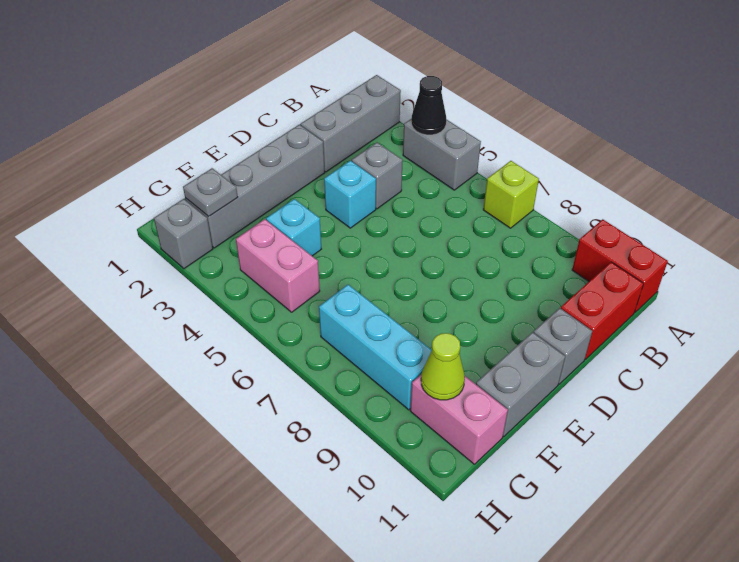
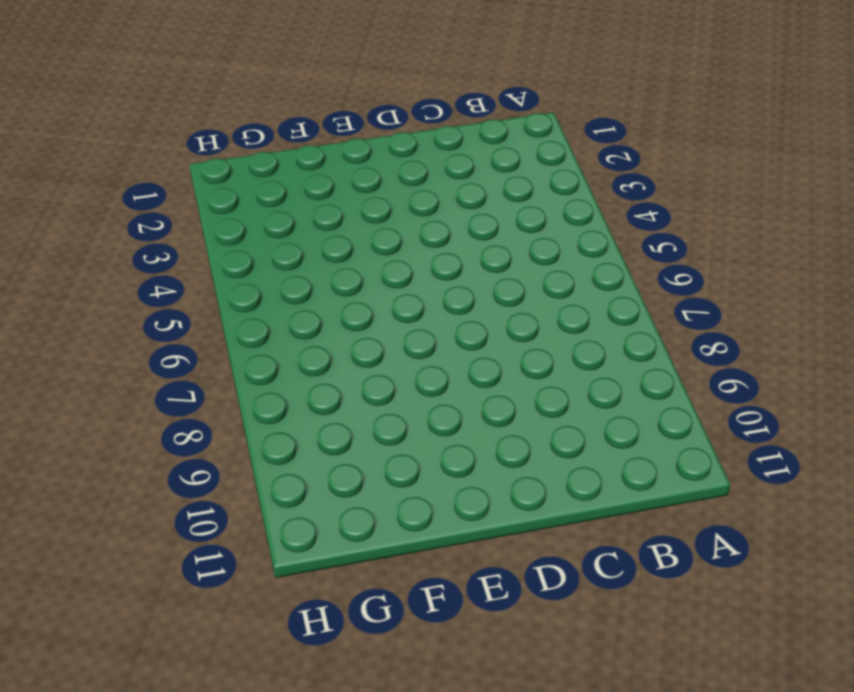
none -> grey 1x3 brick [301,75,401,172]
none -> grey 1x2 brick [403,119,481,190]
none -> lime 1x1 brick [483,161,539,228]

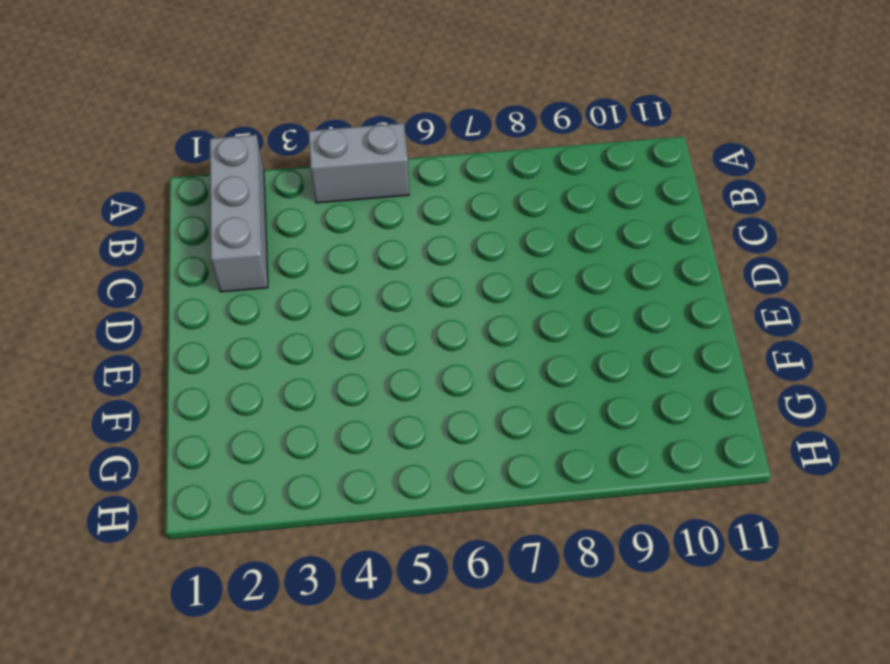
none -> lime 1x1 brick [483,161,539,228]
none -> red 1x2 brick [572,219,668,313]
none -> red 1x2 brick [561,262,644,359]

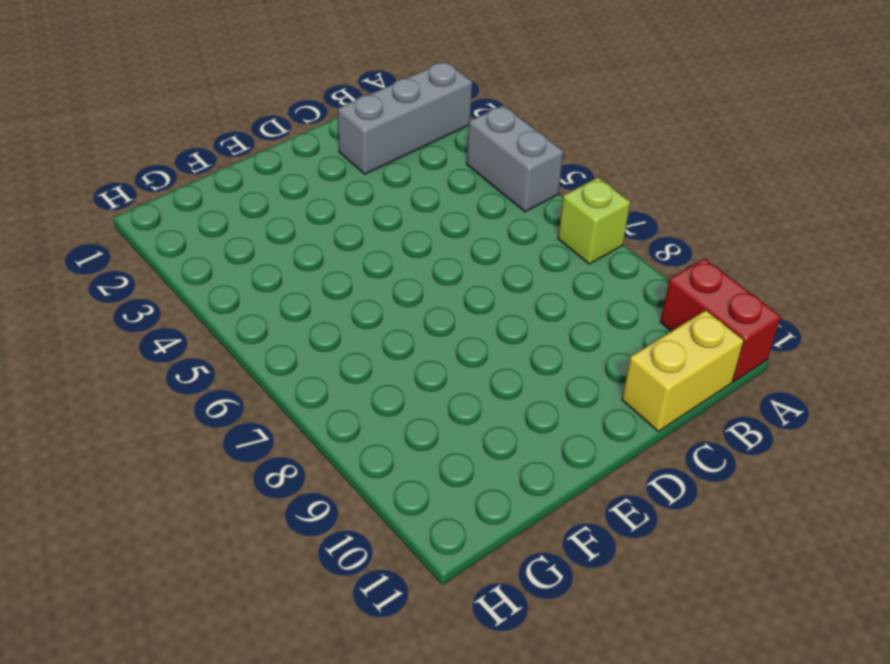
yellow 1x2 brick [622,310,744,431] -> red 1x2 brick [561,262,644,359]
none -> grey 1x1 brick [352,142,403,209]
none -> grey 1x4 brick [185,125,325,248]
none -> cyan 1x1 brick [324,161,376,228]

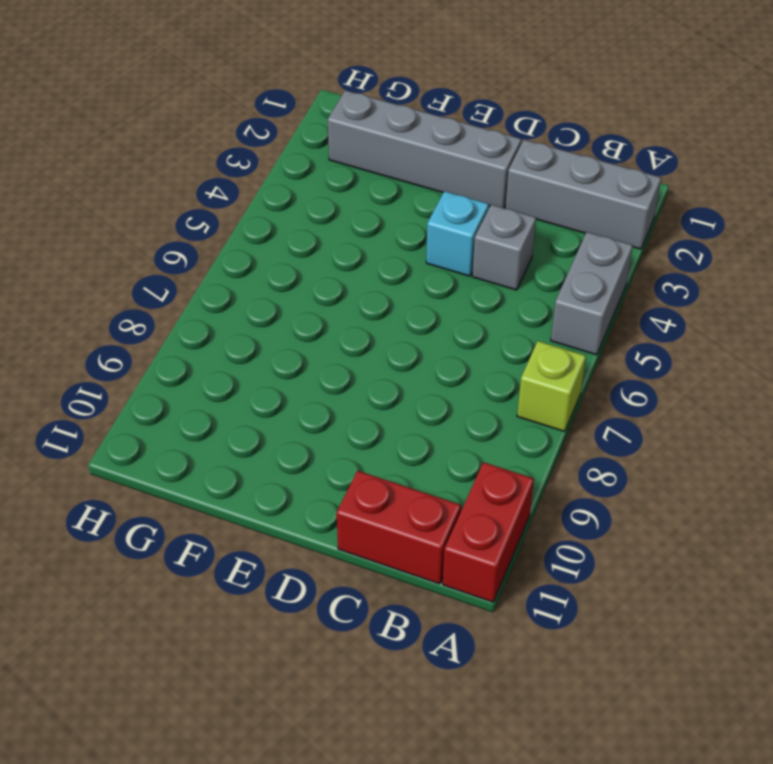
none -> grey 1x1 brick [533,308,592,384]
none -> grey 1x2 brick [476,332,565,437]
none -> cyan 1x1 brick [266,199,321,256]

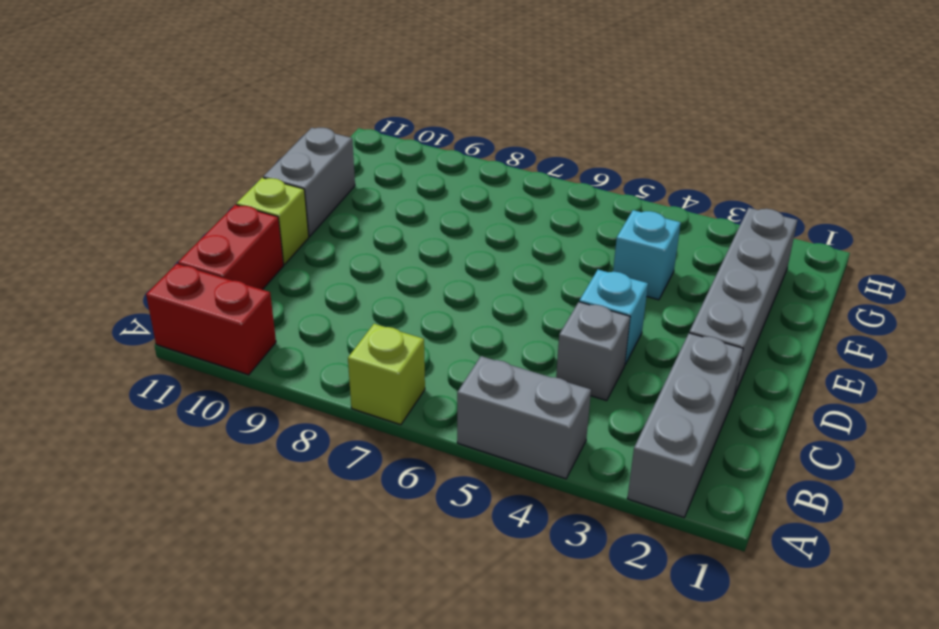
lime 1x1 brick [236,178,309,264] -> grey 1x1 brick [533,308,592,384]
none -> pink 1x2 brick [236,219,320,312]
none -> cyan 1x3 brick [319,285,432,410]
none -> pink 1x2 brick [410,375,508,464]

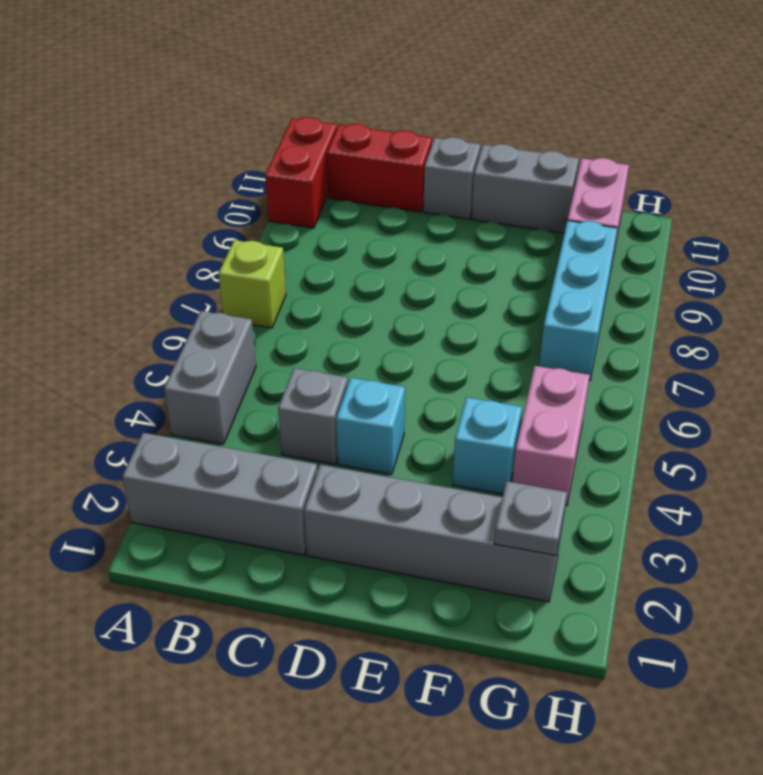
none -> grey 1x1 brick [154,199,213,269]
none -> black 1x1 cone [411,76,446,135]
none -> lime 1x1 cone [421,333,465,400]

